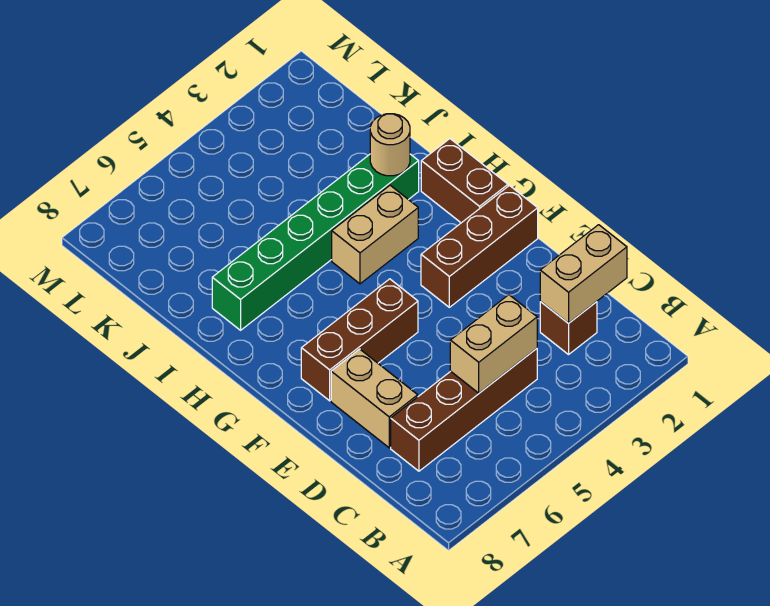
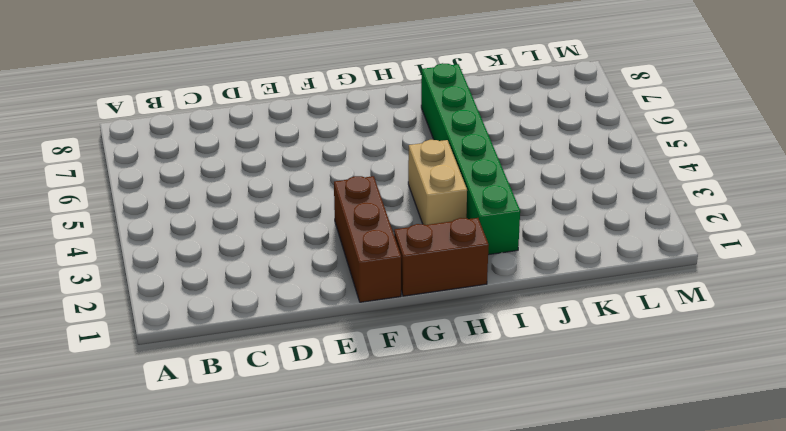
none -> brown 1x1 brick [540,302,597,354]
none -> brown 1x4 brick [391,349,537,471]

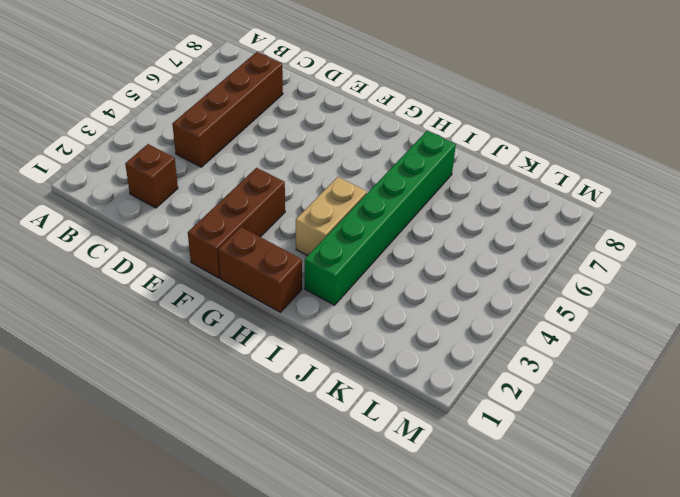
none -> tan 1x2 brick [331,349,418,448]
none -> brown 1x3 brick [301,279,418,401]

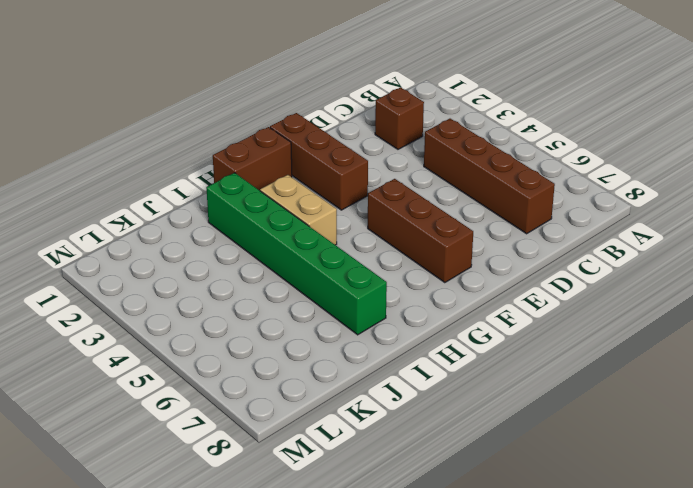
none -> tan 1x2 brick [331,349,418,448]
none -> tan 1x2 brick [540,225,627,323]

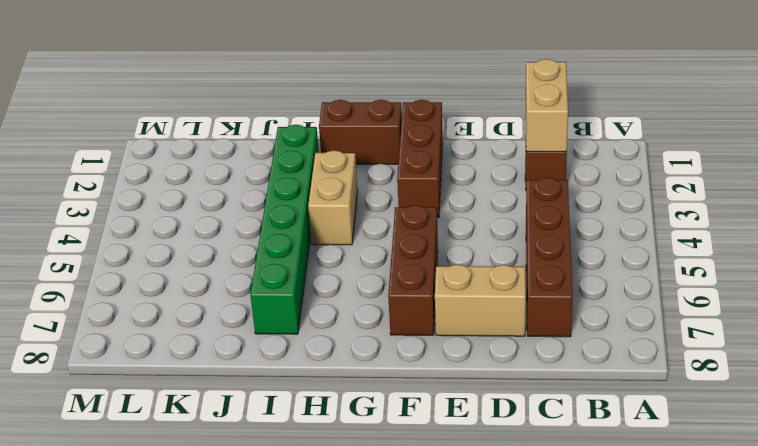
none -> tan 1x2 brick [450,295,537,393]
none -> tan 1x1 round brick [370,114,410,176]

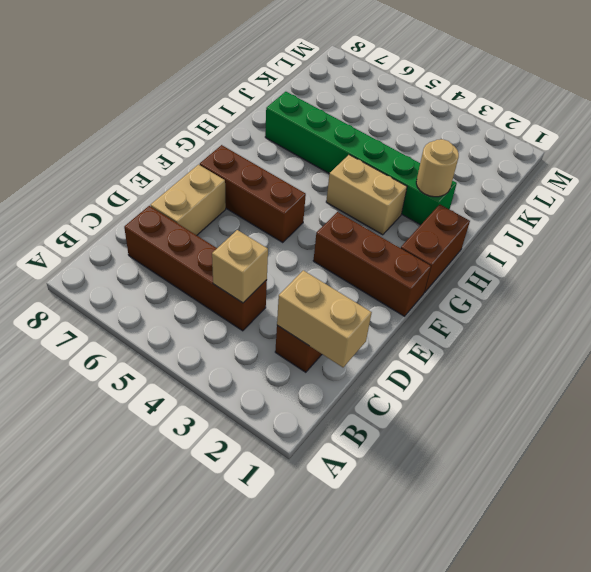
tan 1x1 brick [212,230,268,303] -> tan 1x2 brick [450,295,537,393]

